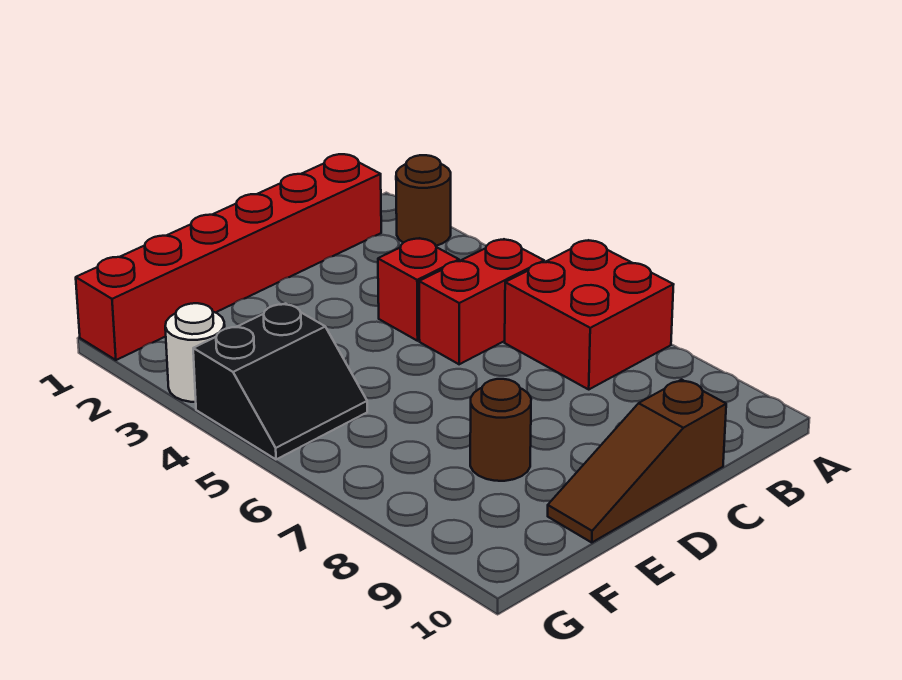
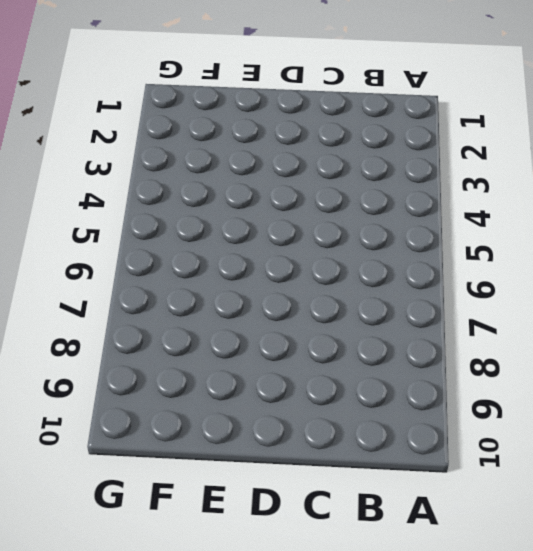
none -> brown 1x1 round brick [396,155,451,246]
none -> red 2x2 brick [505,240,674,389]

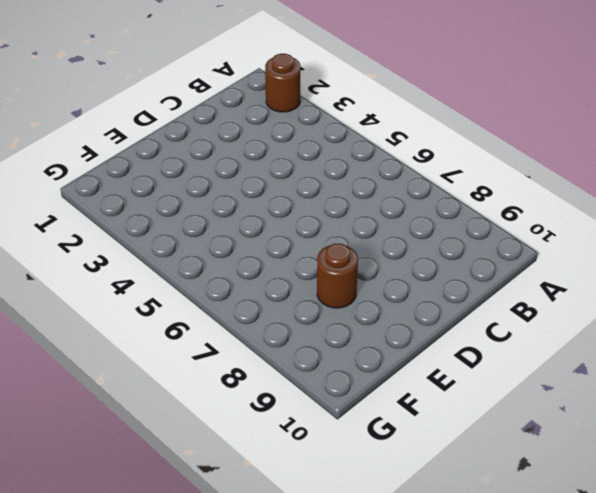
none -> red 2x2 brick [505,240,674,389]
none -> red 1x6 brick [76,154,381,360]

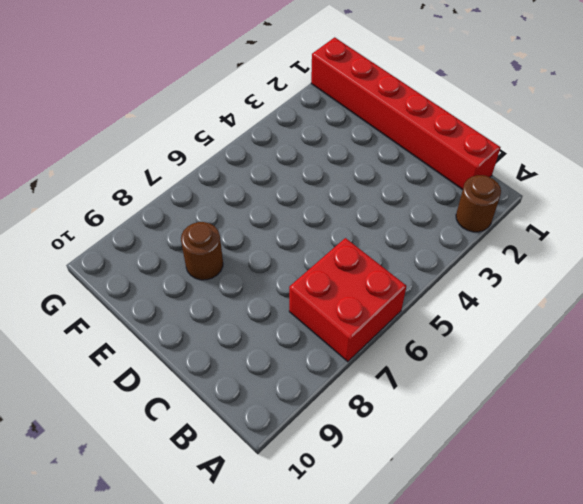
none -> red 1x2 brick [419,239,544,364]
none -> red 1x1 brick [378,238,459,341]

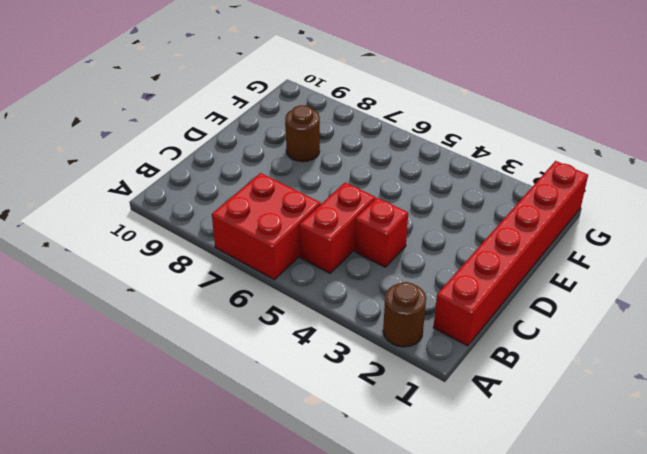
none -> brown 1x3 slope [548,380,726,543]
none -> black 2x2 slope [193,303,367,459]

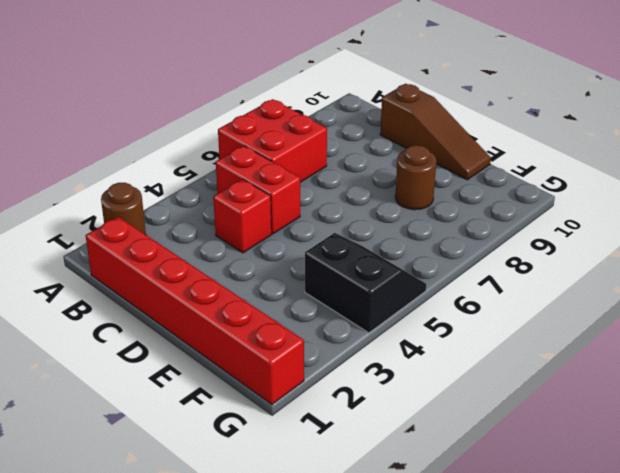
none -> white 1x1 round brick [165,303,225,402]

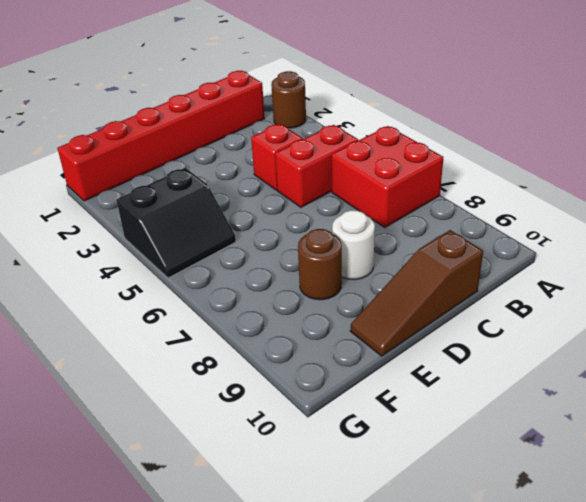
white 1x1 round brick [332,210,375,280] -> white 1x1 round brick moved to [165,303,225,402]

